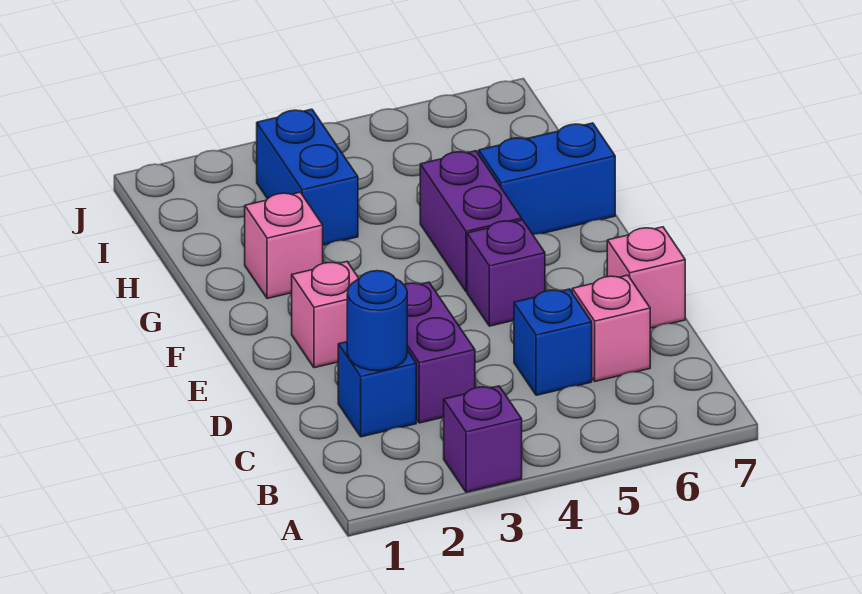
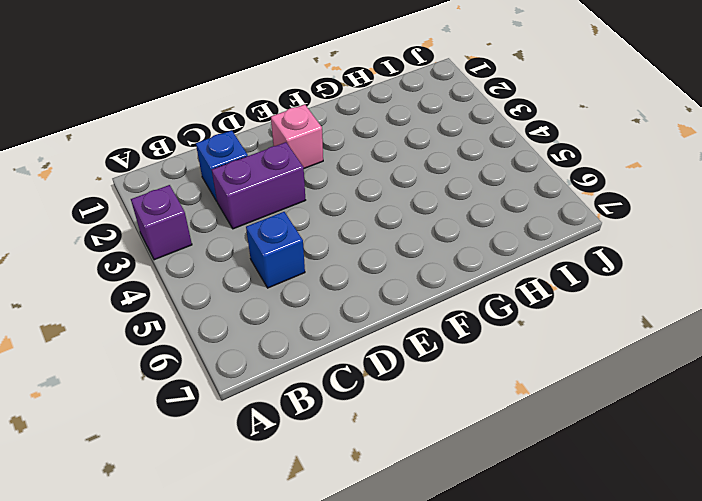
none -> pink 1x1 brick [572,275,650,381]
none -> pink 1x1 brick [607,227,685,328]
none -> purple 1x1 brick [467,220,545,326]

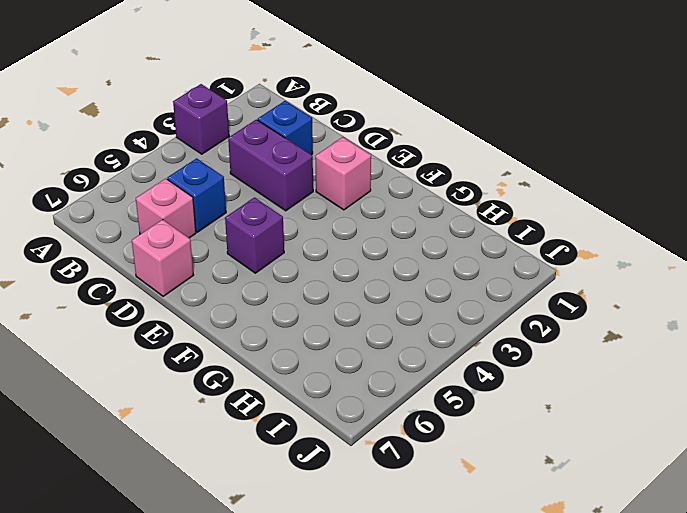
none -> purple 1x2 brick [420,151,522,292]
none -> pink 1x1 brick [245,192,323,299]
none -> blue 1x2 brick [479,123,615,235]

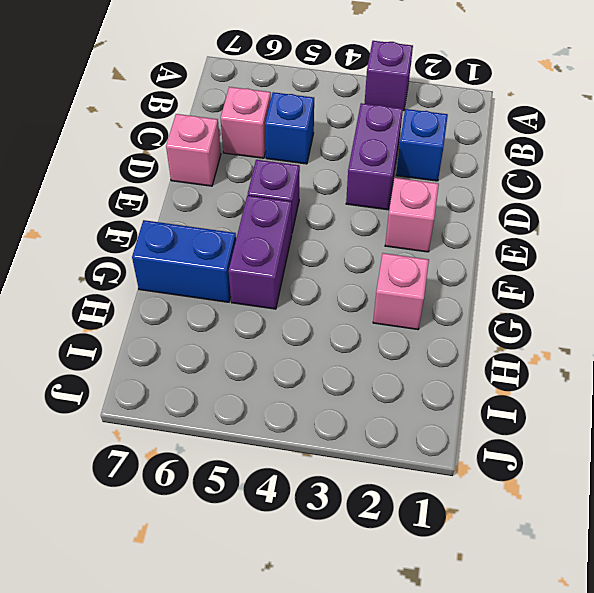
none -> blue 1x2 brick [257,109,358,245]
none -> blue 1x1 round brick [347,271,407,371]

